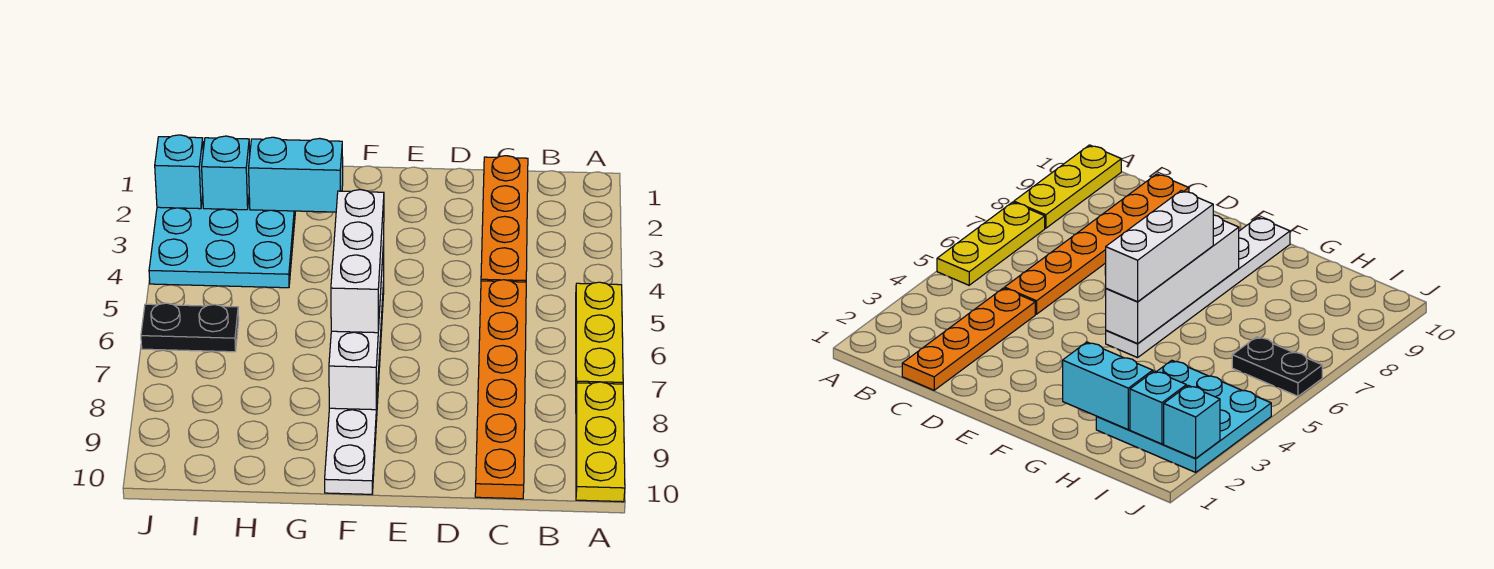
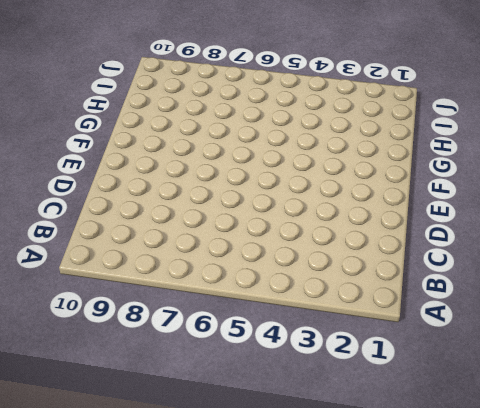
none -> yellow 1x3 plate [576,282,623,384]
none -> yellow 1x3 plate [576,382,625,502]
none -> orange 1x4 plate [481,156,528,282]

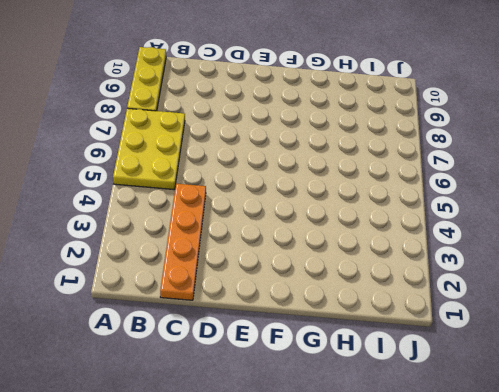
yellow 2x3 plate [113,108,185,190] -> yellow 1x3 plate [576,282,623,384]
none -> orange 1x6 plate [475,280,526,499]
none -> white 1x6 plate [325,282,384,494]
none -> cyan 3x3 plate [149,197,296,288]

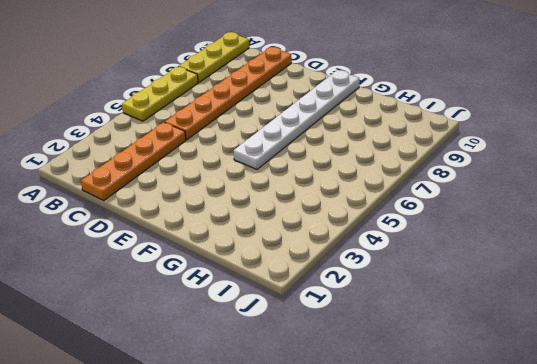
none -> cyan 3x3 plate [149,197,296,288]
none -> black 1x2 plate [141,303,239,352]
none -> white 1x4 brick [329,241,384,410]

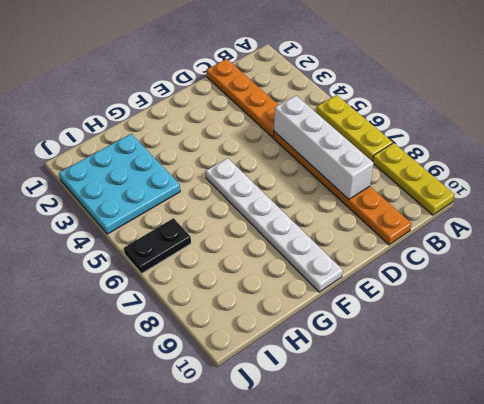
white 1x4 brick [274,96,374,199] -> white 1x4 brick moved to [329,241,384,410]
none -> cyan 1x2 brick [249,137,343,212]
none -> cyan 1x1 brick [202,136,250,210]
none -> cyan 1x1 brick [155,135,203,209]

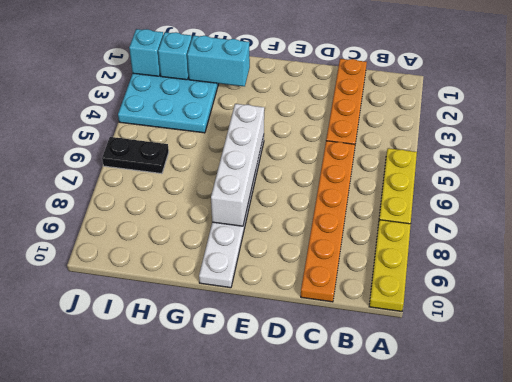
none -> white 1x3 brick [331,190,384,333]

